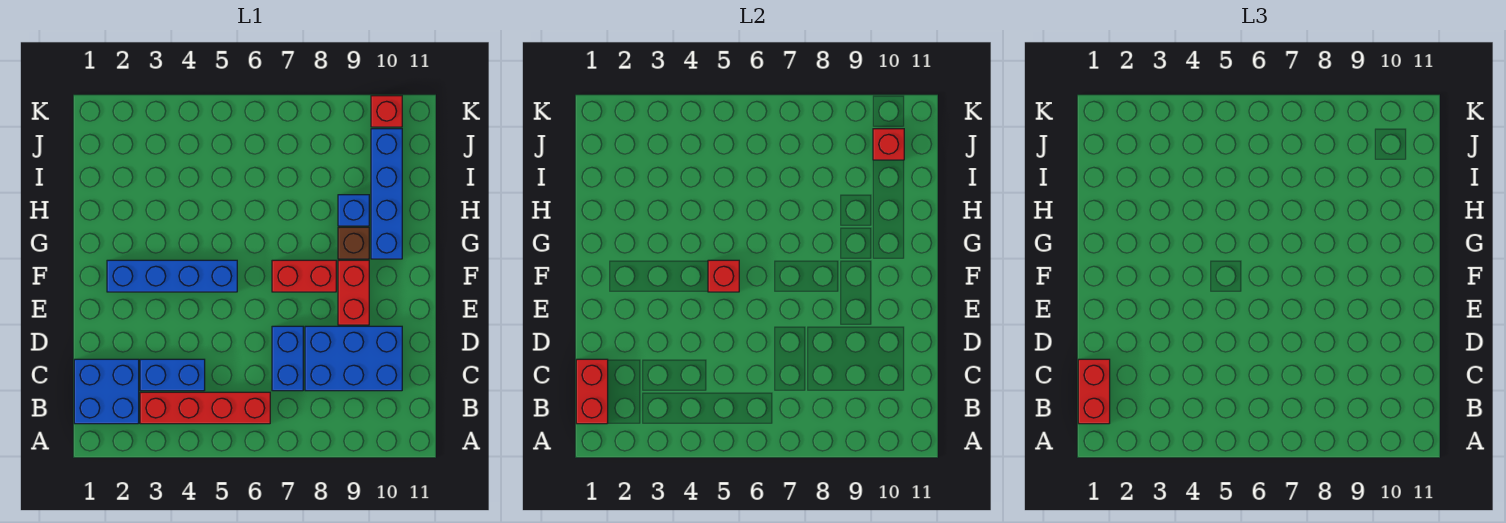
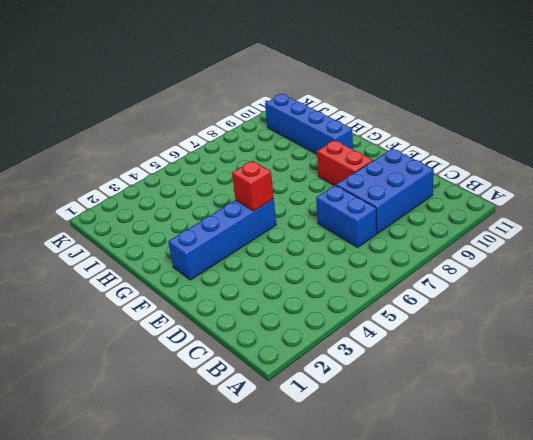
none -> blue 2x2 brick [74,359,139,424]
none -> red 1x4 brick [140,392,270,424]
none -> blue 1x2 brick [140,359,205,391]

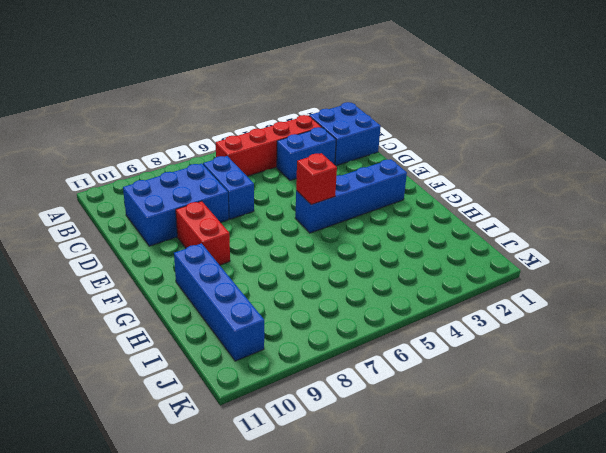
none -> red 1x2 brick [272,260,336,292]
none -> brown 1x1 brick [338,227,369,259]
none -> blue 1x1 brick [338,195,369,226]

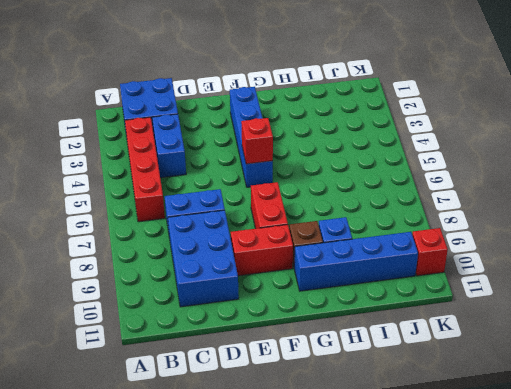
none -> red 1x2 brick [576,359,608,424]
none -> red 1x1 brick [873,129,904,160]
none -> red 1x2 brick [1078,359,1110,424]

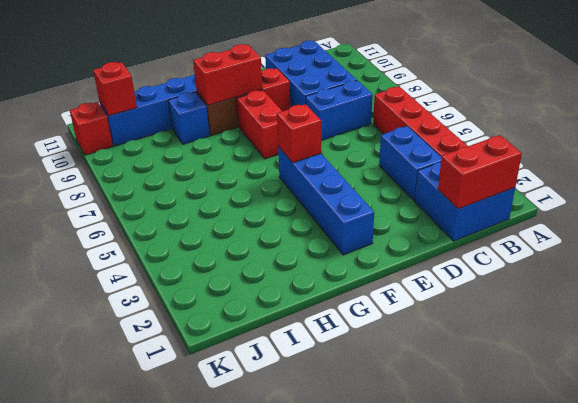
red 1x2 brick [193,44,263,105] -> red 1x2 brick moved to [1078,359,1110,424]

